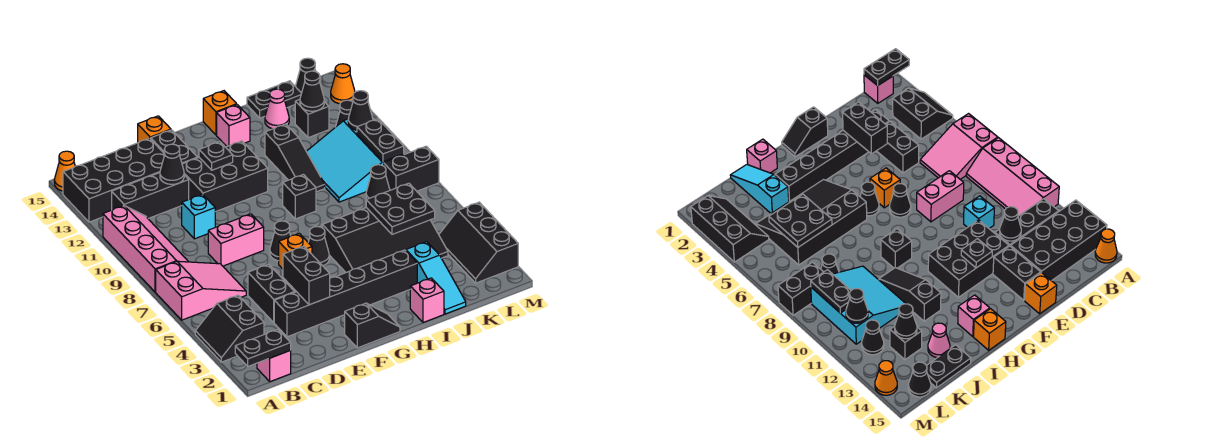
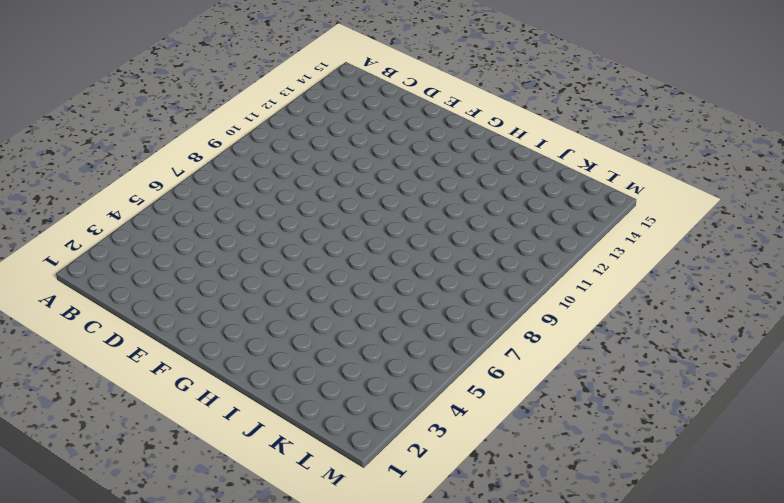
none -> black 2x2 slope [195,295,264,362]
none -> pink 2x3 slope [156,261,246,320]
none -> pink 2x4 slope [103,206,188,292]
none -> black 2x4 brick [63,138,165,222]

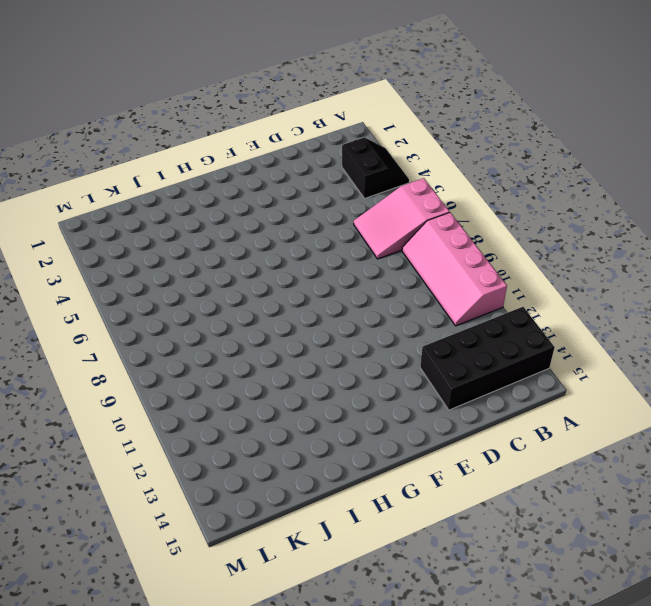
none -> orange 1x1 cone [54,151,75,191]
none -> pink 1x1 brick [257,350,291,382]
none -> black 1x3 brick [112,173,189,219]
none -> black 1x6 brick [274,250,417,337]

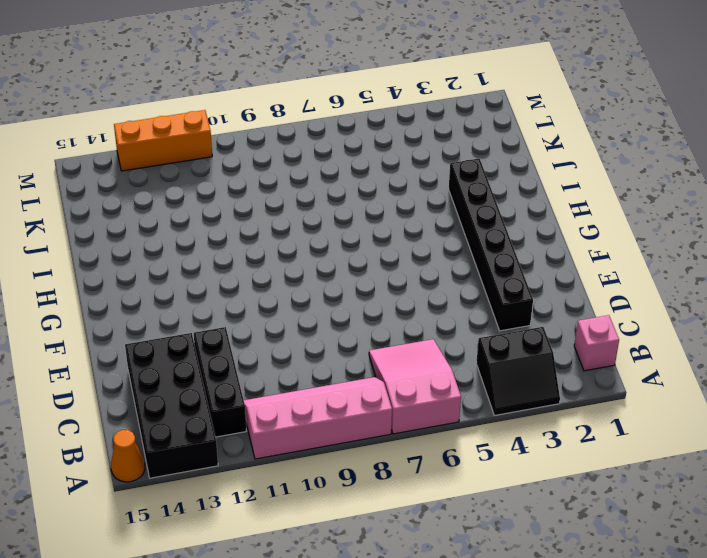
orange 1x3 brick [114,110,212,171] -> none
none -> black 1x2 brick [248,264,295,323]
none -> pink 1x2 brick [208,214,264,266]
none -> cyan 1x1 brick [182,194,215,239]
none -> black 2x3 brick [182,141,268,212]

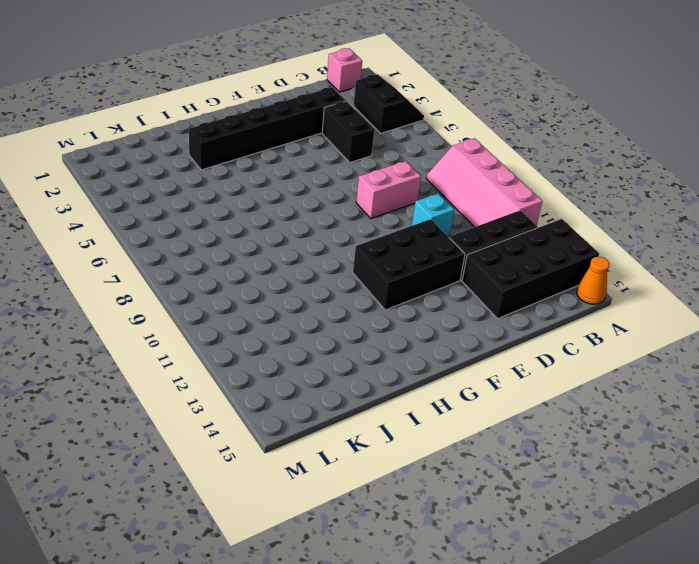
none -> pink 2x3 slope [156,261,246,320]
none -> black 1x2 brick [151,130,197,164]
none -> orange 1x1 brick [138,116,171,143]
none -> black 1x2 slope [345,303,400,348]

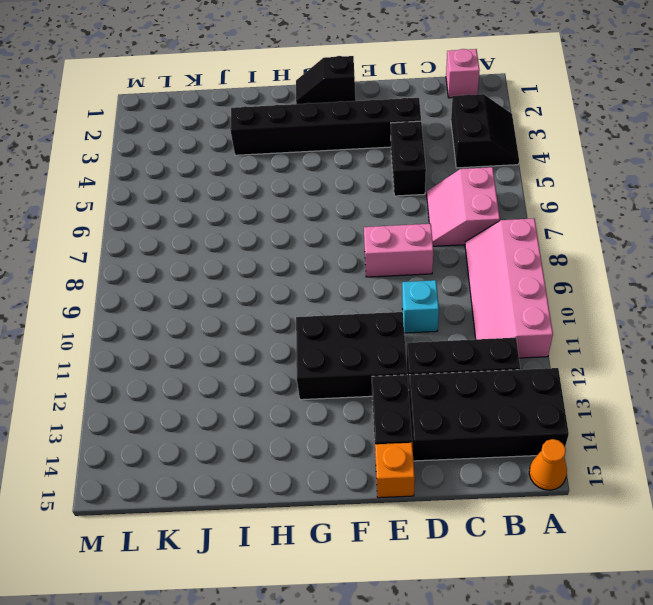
pink 2x2 slope [427,167,500,246] -> pink 2x3 slope [156,261,246,320]
none -> orange 1x1 brick [279,233,312,269]
none -> black 1x1 cone [270,221,291,261]
none -> black 1x1 cone [308,227,329,266]
none -> black 3x4 slope [322,208,448,272]

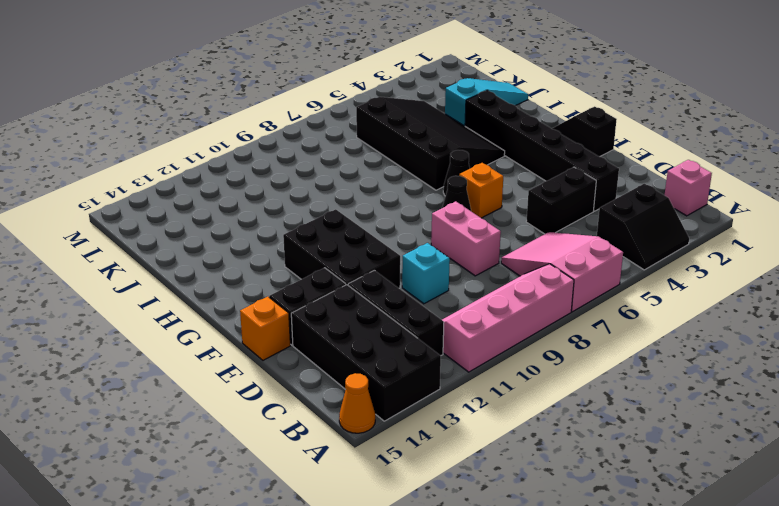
none -> black 1x1 brick [283,175,316,219]
none -> pink 1x1 brick [217,105,250,146]
none -> orange 1x1 brick [203,91,237,135]
none -> pink 1x1 brick [410,278,444,323]

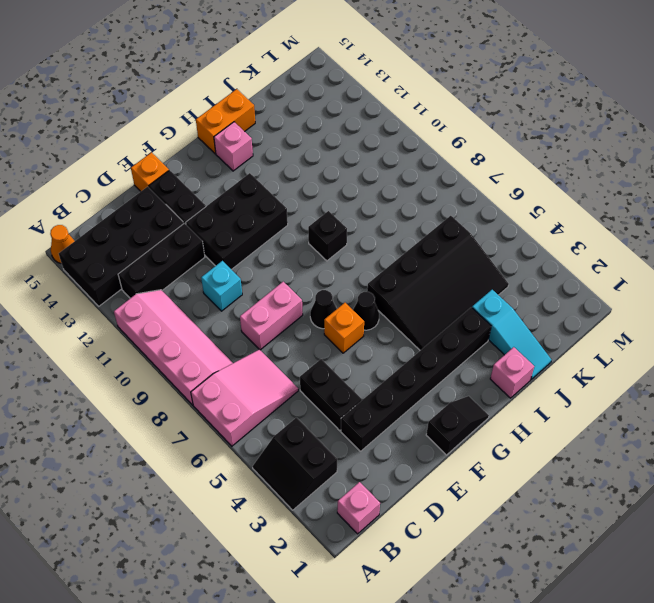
orange 1x2 brick [196,89,255,154] -> orange 1x1 brick [203,91,237,135]
none -> black 1x3 slope [265,124,325,192]
none -> cyan 3x3 slope [306,119,404,202]
none -> pink 1x1 cone [265,89,289,129]
none -> black 1x2 plate [247,81,302,118]

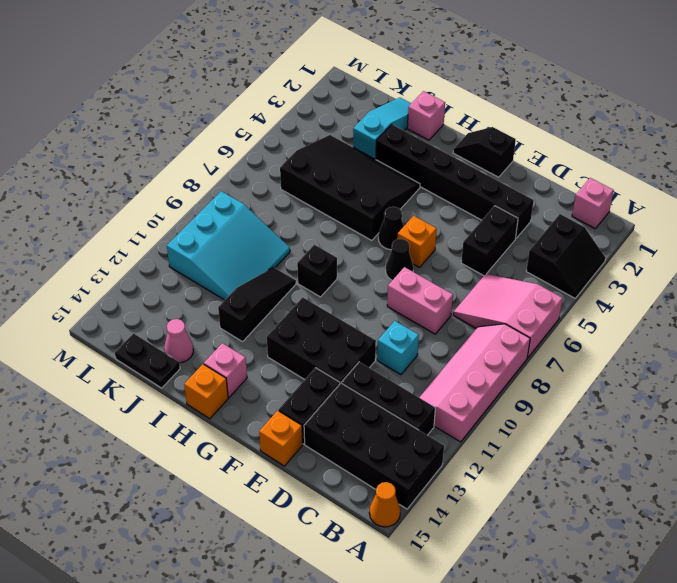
none -> black 1x1 cone [366,165,390,199]
none -> black 1x1 brick [295,100,329,138]
none -> black 2x3 slope [439,202,518,283]
none -> black 1x2 brick [384,146,439,191]

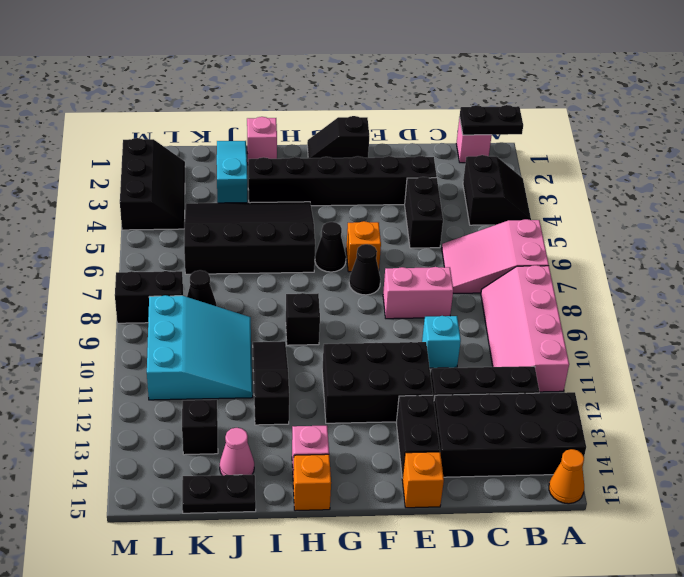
none -> black 1x1 cone [336,100,353,126]
none -> black 1x1 cone [295,58,316,93]
none -> orange 1x1 cone [331,64,355,104]
none -> black 1x1 cone [160,144,184,184]

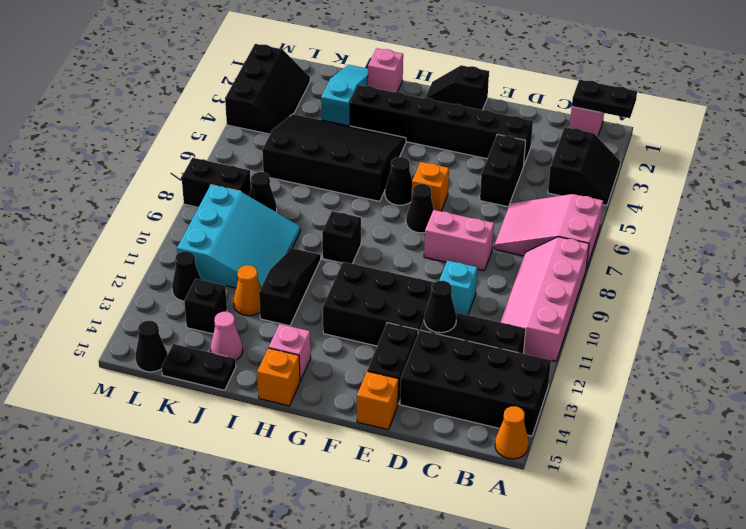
orange 1x1 cone [233,265,261,316] -> orange 1x1 cone moved to [331,64,355,104]
none -> black 1x2 brick [283,246,330,305]
none -> black 1x1 plate [199,142,233,170]
none -> black 2x2 plate [366,183,435,234]
none -> black 1x1 cone [300,71,324,111]

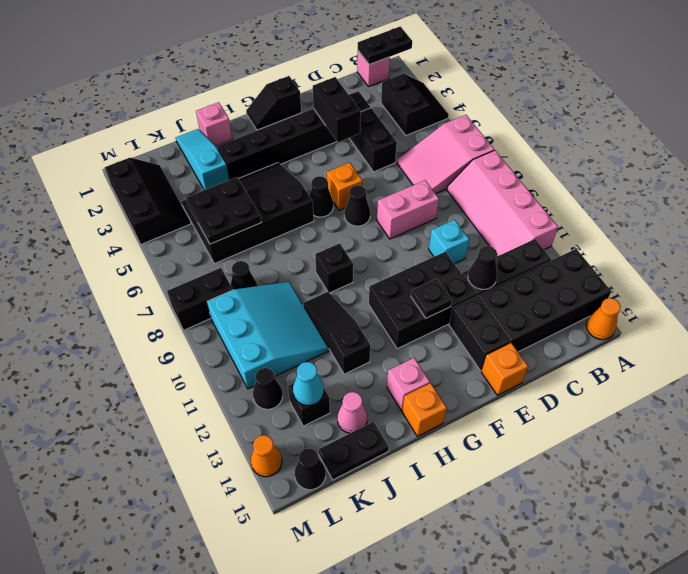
cyan 1x1 cone [293,362,324,405] -> black 1x1 cone [300,71,324,111]
none -> black 1x2 plate [357,119,404,162]
none -> black 1x1 cone [348,91,373,130]

